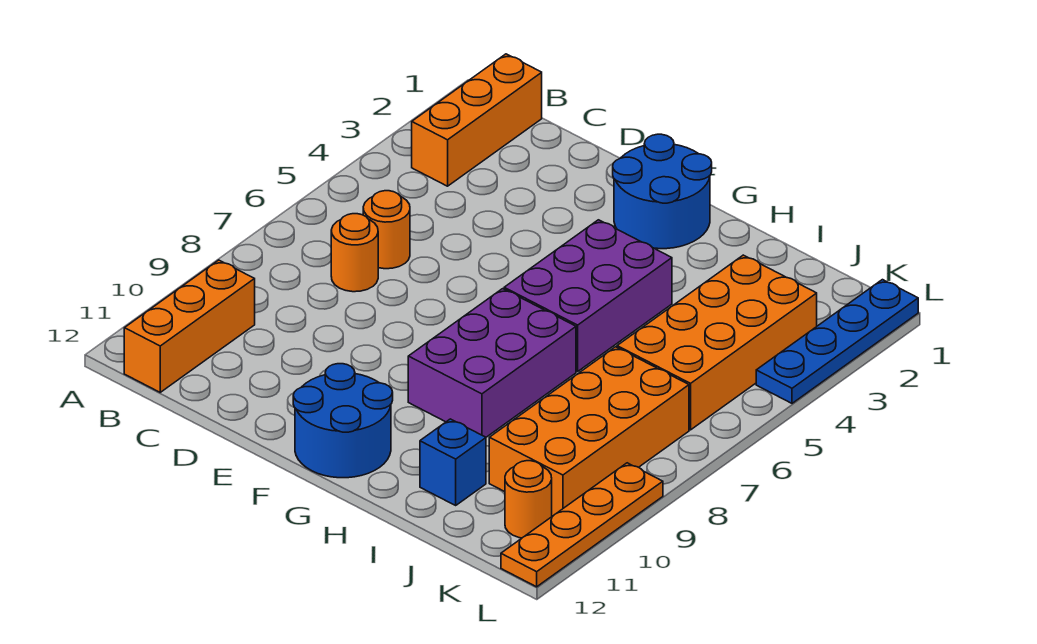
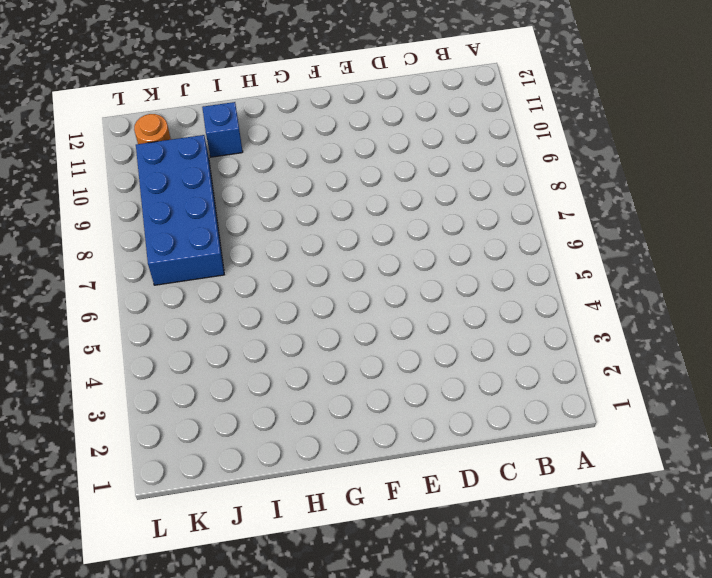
blue 2x4 brick [136,135,224,285] -> orange 2x4 brick [489,347,689,516]
none -> orange 1x3 brick [412,54,542,186]
none -> orange 1x3 brick [124,260,255,392]
none -> orange 1x1 round brick [363,191,410,269]

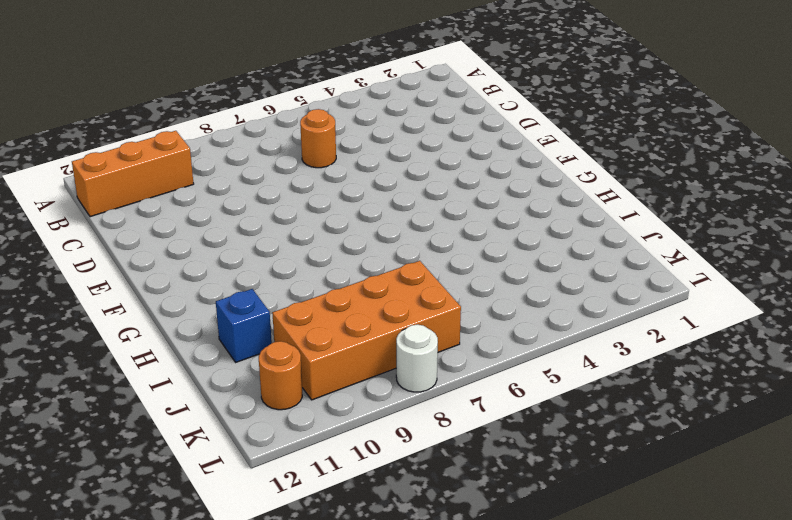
white 1x1 round brick [396,324,438,392] -> none
none -> orange 1x3 brick [412,54,542,186]
none -> orange 1x1 round brick [331,214,378,292]
none -> blue 2x2 round brick [613,134,712,249]

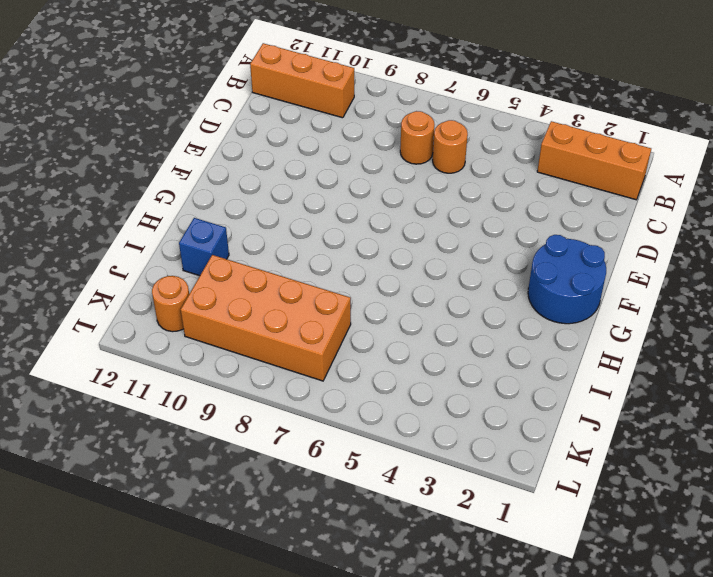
none -> blue 2x2 round brick [293,364,393,478]
none -> purple 2x3 brick [504,220,672,372]
none -> purple 2x3 brick [408,289,576,437]

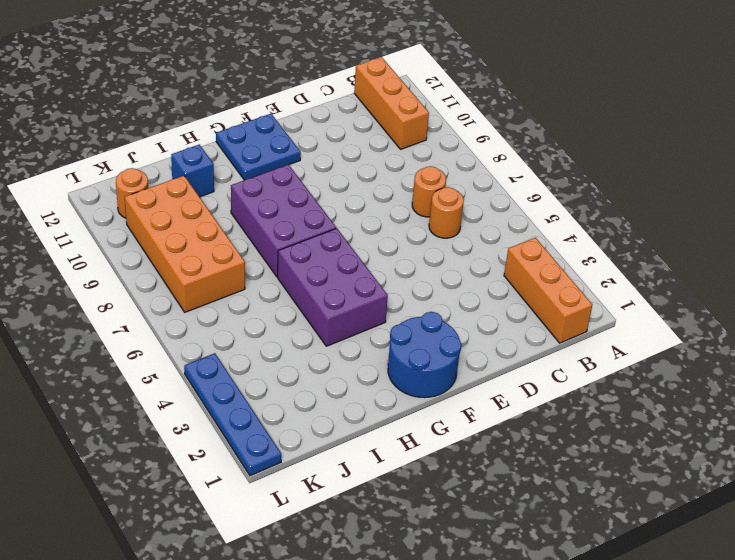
blue 2x2 plate [216,114,301,180] -> blue 2x2 round brick [293,364,393,478]
none -> orange 2x4 brick [617,255,817,430]
none -> orange 1x4 plate [501,463,663,587]

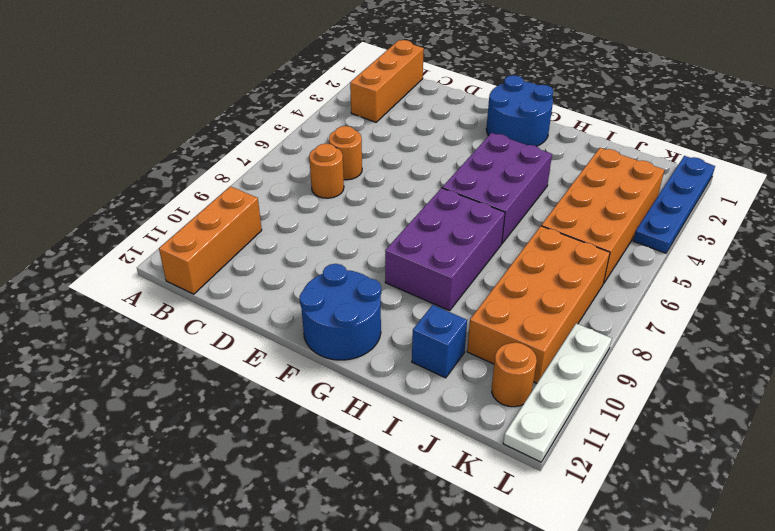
white 1x4 plate [503,323,612,462] -> orange 1x4 plate [501,463,663,587]

